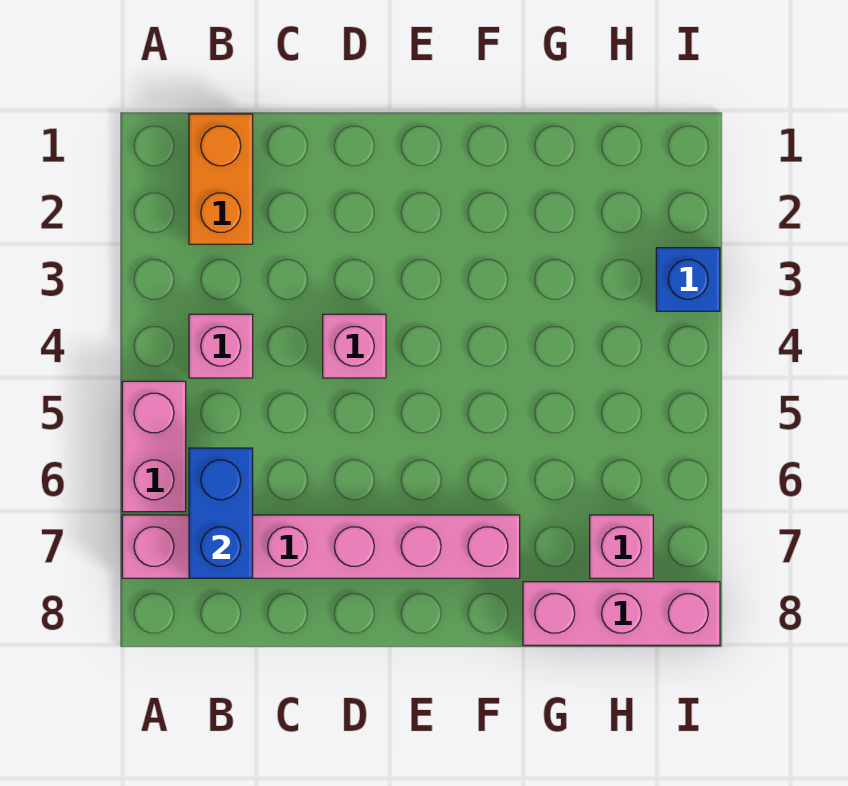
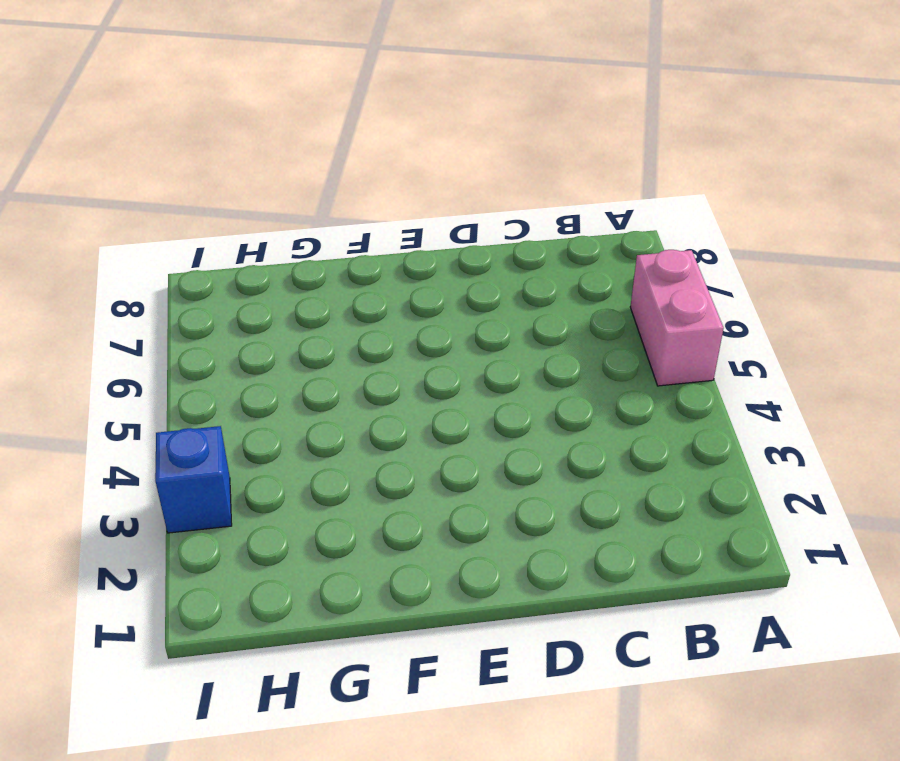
none -> pink 1x6 brick [122,515,520,578]
none -> orange 1x2 brick [189,114,253,244]

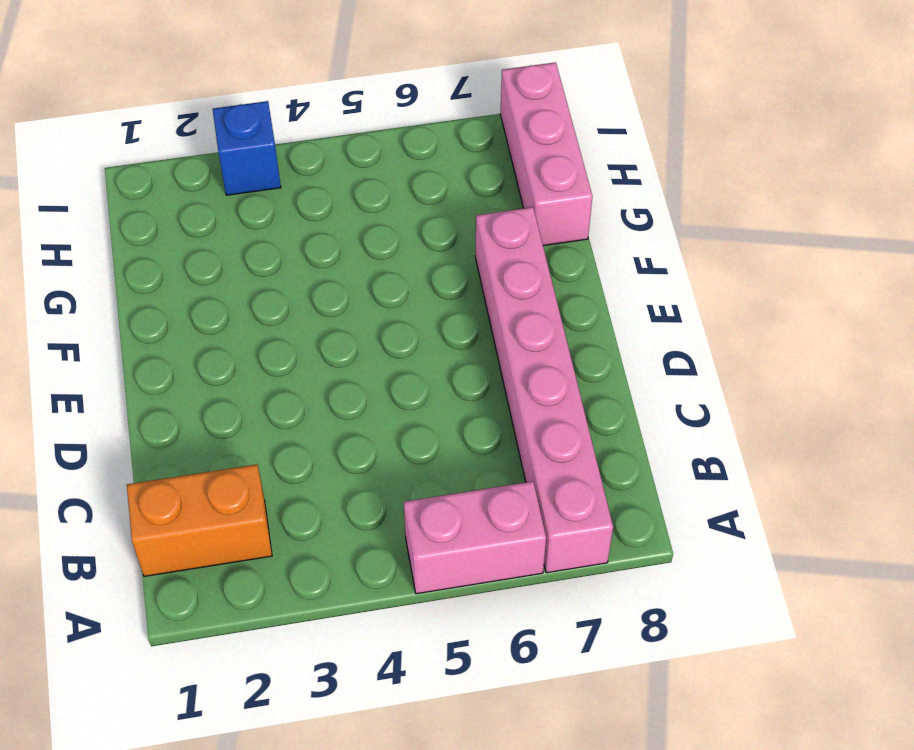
none -> pink 1x1 brick [189,314,253,378]
none -> pink 1x1 brick [323,314,386,378]

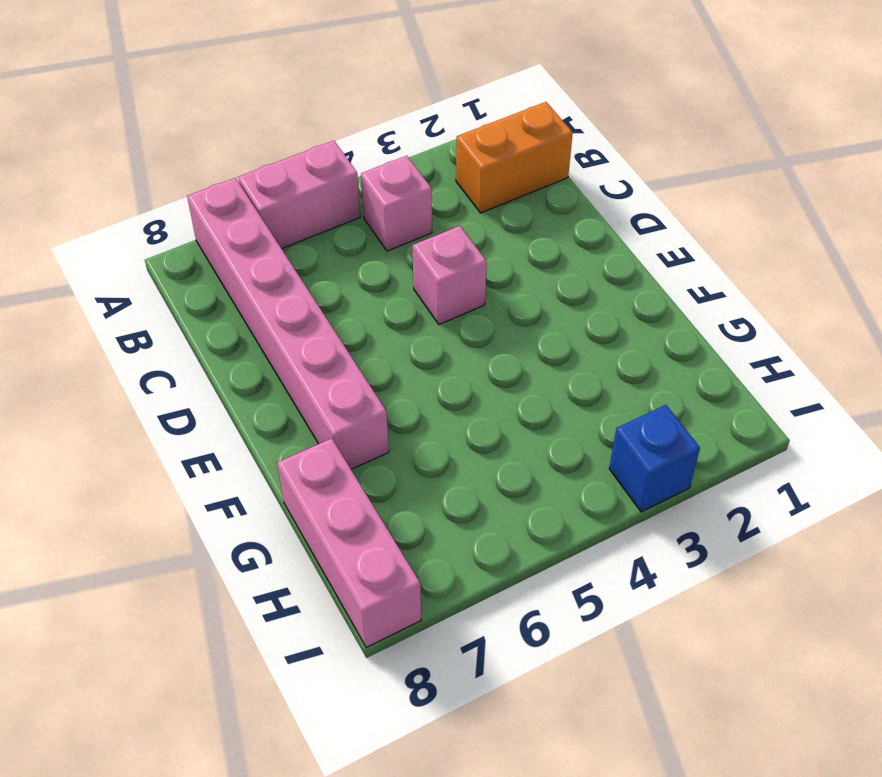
none -> pink 1x1 brick [590,515,653,578]
none -> blue 1x2 brick [189,448,253,578]

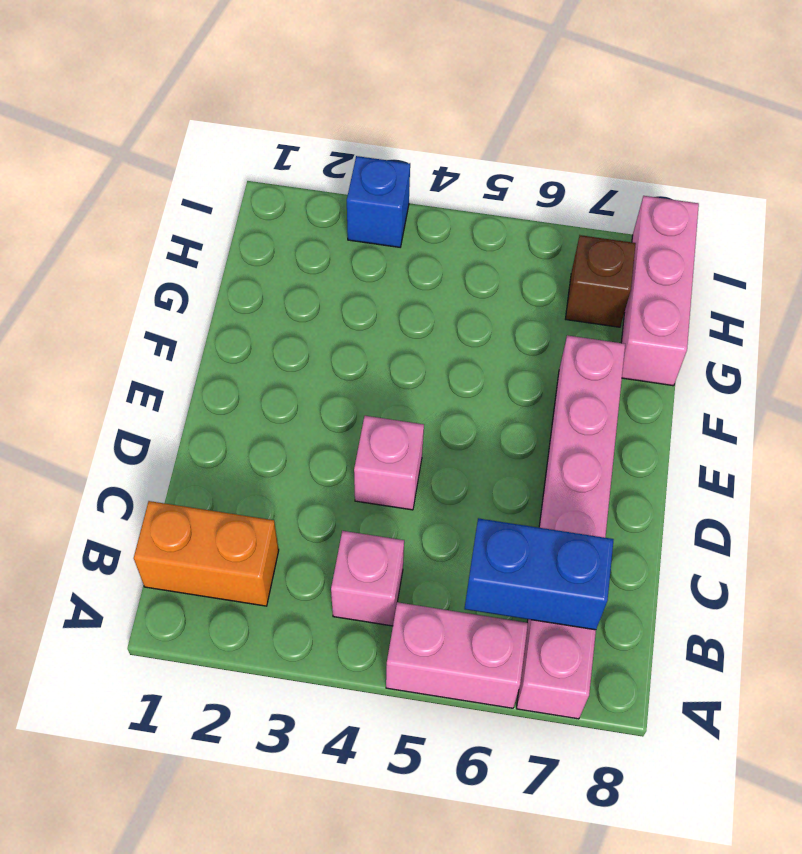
brown 1x1 brick [566,235,636,327] -> pink 1x1 brick [590,515,653,578]

